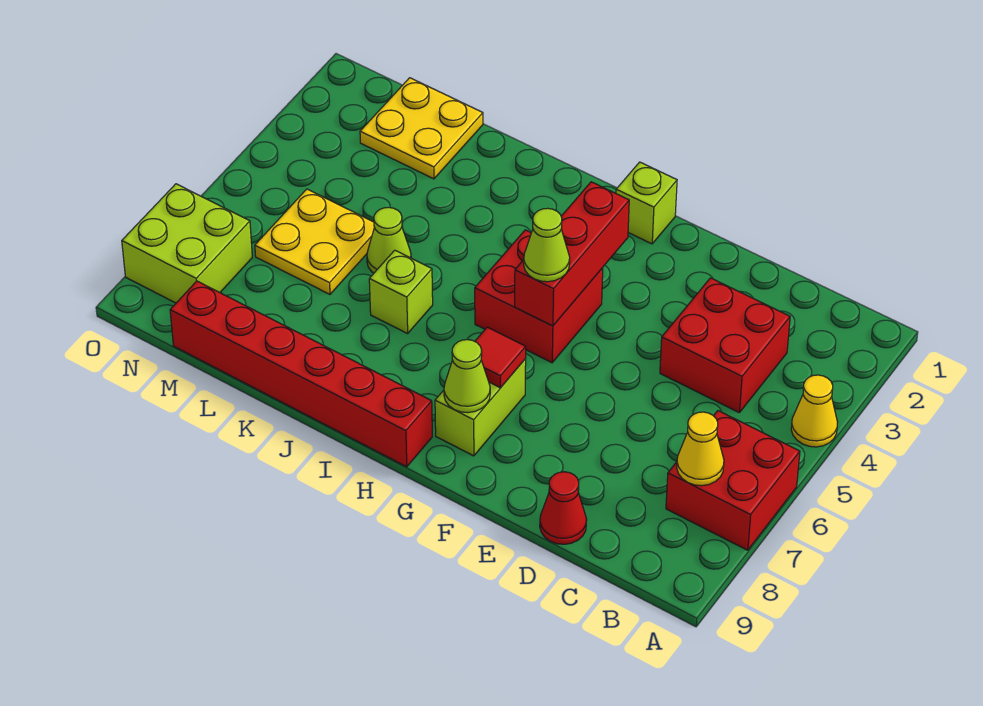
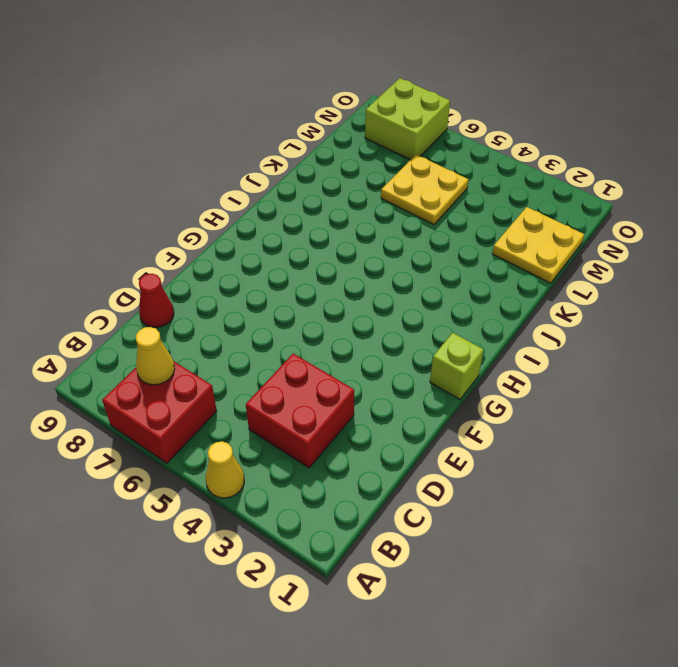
none -> red 2x2 brick [475,230,603,363]
none -> lime 1x2 brick [435,359,526,456]
none -> red 1x6 brick [170,281,432,467]

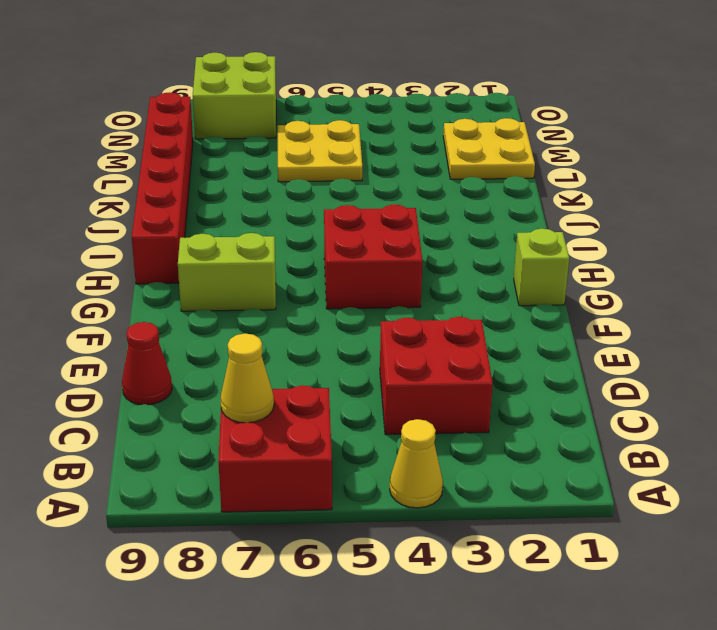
none -> lime 1x1 brick [369,250,433,334]
none -> lime 1x1 cone [367,207,411,273]
none -> red 1x3 brick [515,182,629,326]

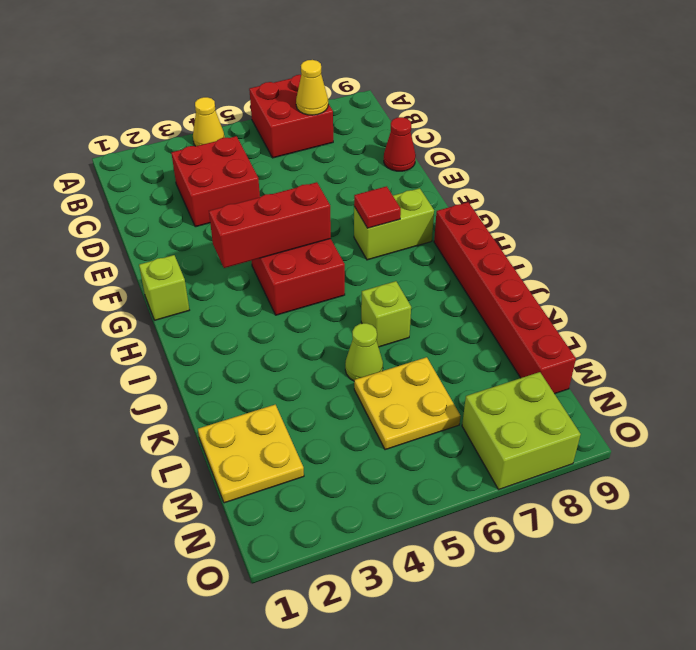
none -> lime 1x1 cone [444,340,490,413]
none -> lime 1x1 cone [524,208,570,282]

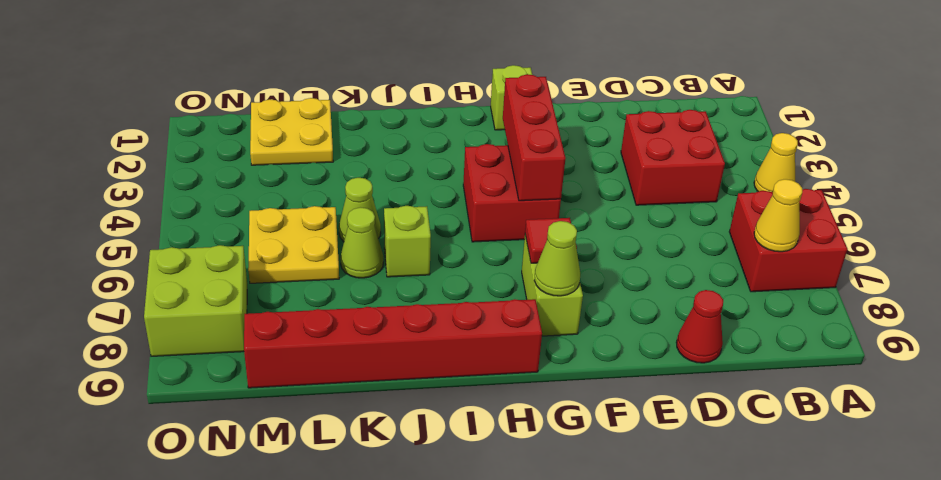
lime 1x1 cone [340,207,383,278] -> lime 1x1 cone moved to [524,208,570,282]

